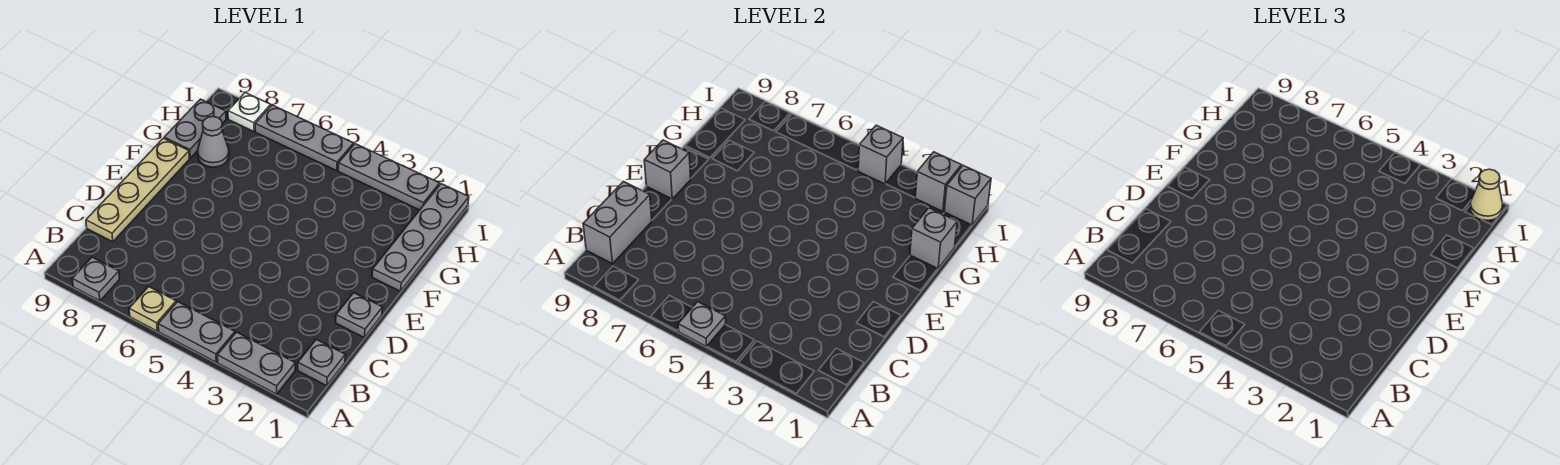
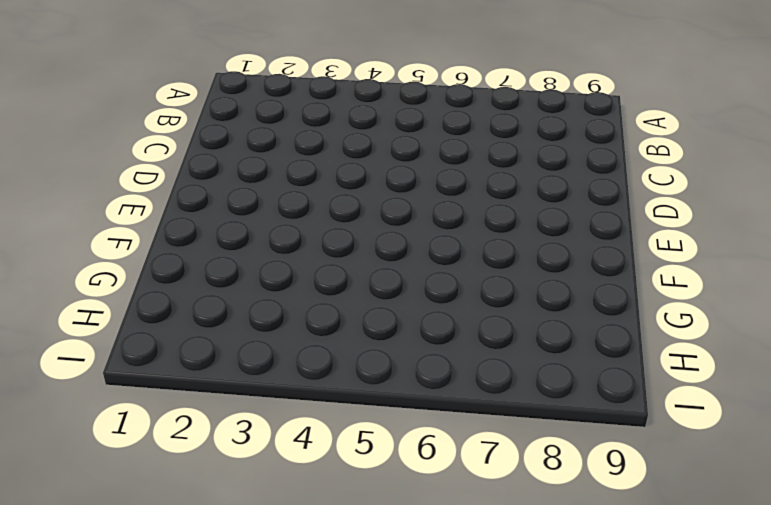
none -> grey 1x2 plate [217,332,295,394]
none -> grey 1x2 plate [158,302,235,362]
none -> tan 1x1 plate [129,287,176,331]

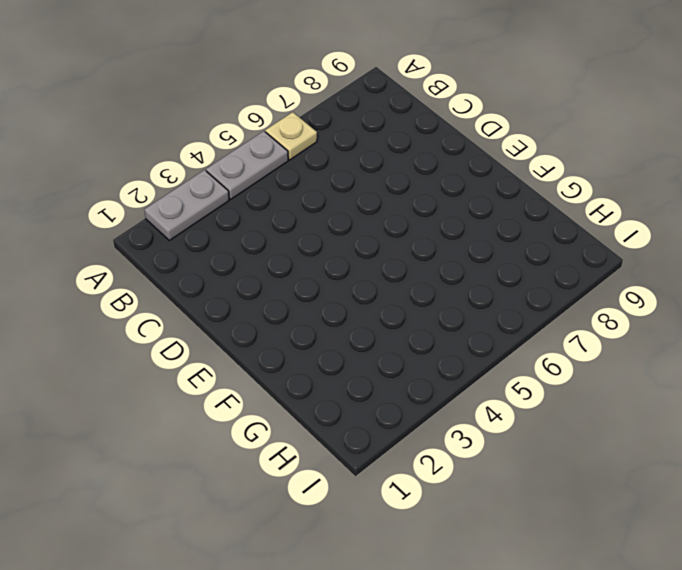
none -> grey 1x1 plate [72,257,120,301]
none -> grey 1x1 plate [298,339,345,386]
none -> tan 1x4 plate [86,138,189,242]

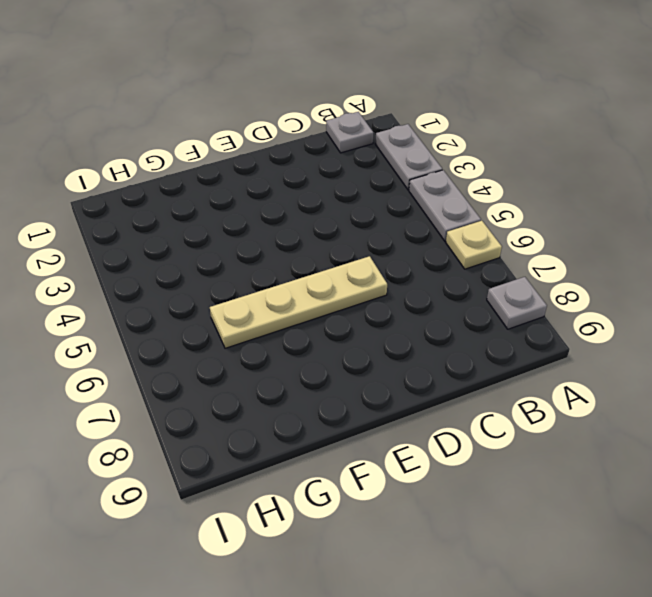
tan 1x4 plate [210,256,387,348] -> tan 1x4 plate moved to [86,138,189,242]
none -> grey 1x1 plate [336,293,382,337]
none -> grey 1x4 plate [372,184,469,291]
none -> grey 1x1 cone [198,117,229,167]

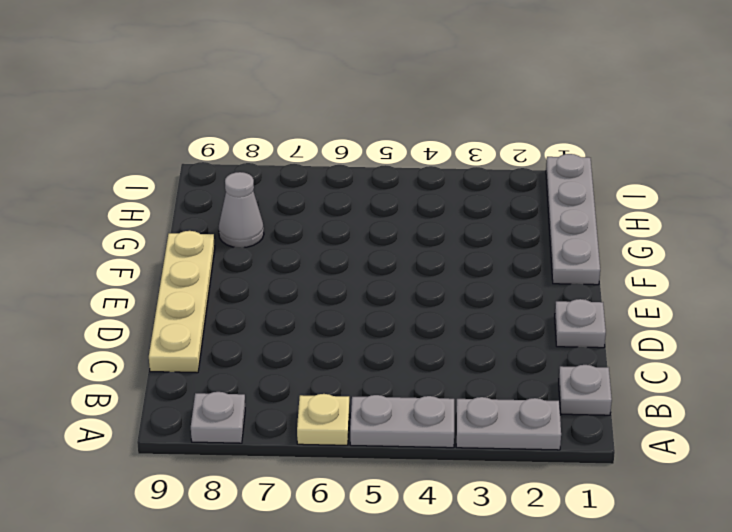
none -> grey 1x2 plate [164,99,226,158]
none -> grey 1x3 plate [338,144,440,210]
none -> grey 1x3 plate [255,105,354,171]

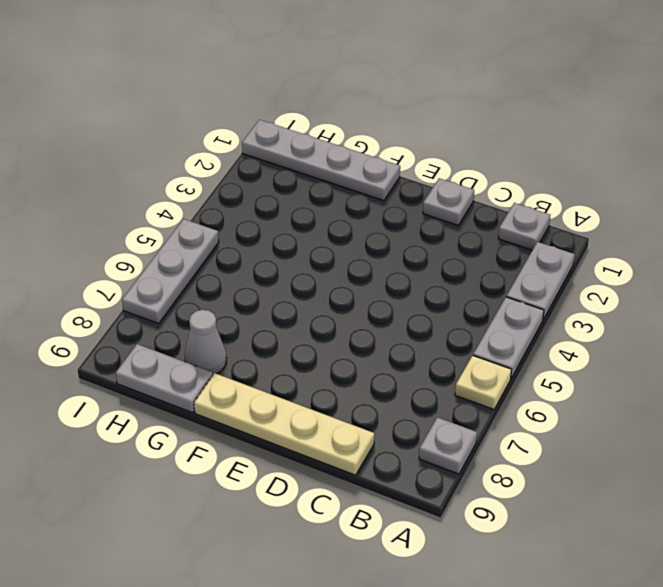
none -> grey 1x3 plate [338,144,440,210]
none -> white 1x1 plate [228,93,271,131]
none -> grey 1x1 plate [678,302,726,347]

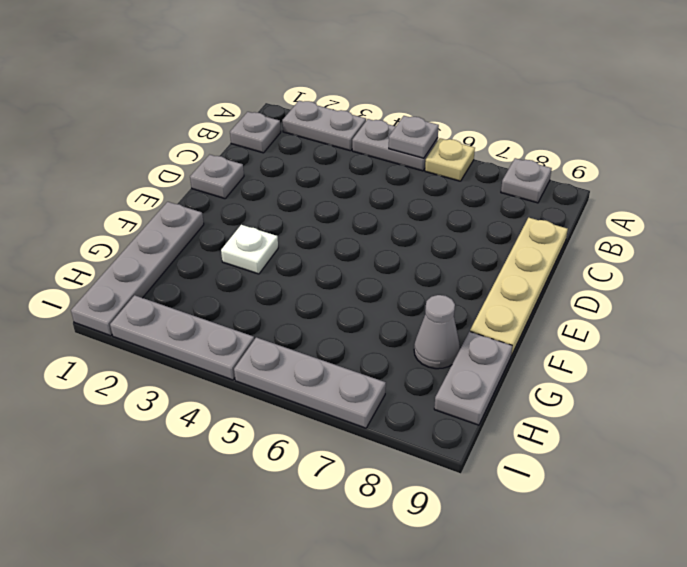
white 1x1 plate [221,225,278,274] -> white 1x1 plate moved to [228,93,271,131]
none -> grey 1x2 brick [583,182,652,264]
none -> grey 1x1 brick [644,140,691,199]
none -> grey 1x1 brick [910,208,957,269]

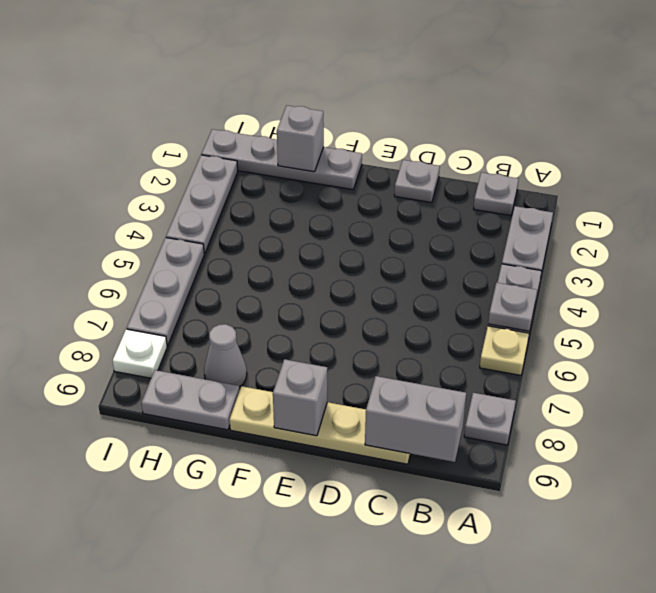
none -> grey 1x1 brick [944,165,991,225]
none -> grey 1x1 brick [915,152,961,211]
none -> grey 1x1 brick [858,125,903,184]

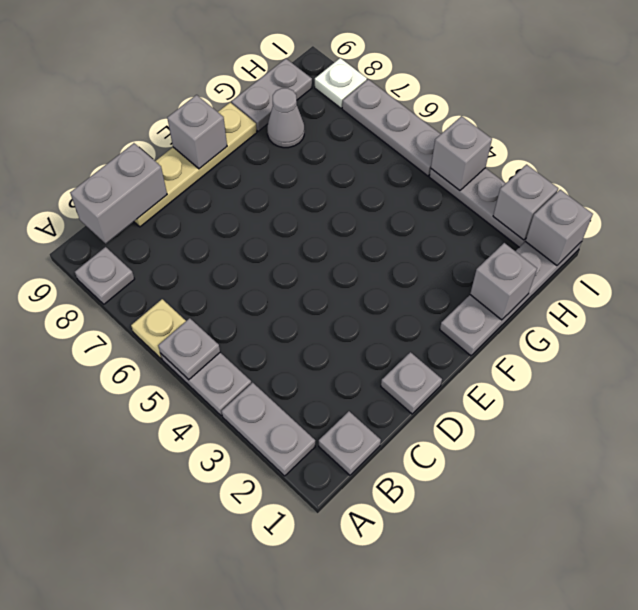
none -> tan 1x1 cone [1470,169,1503,220]

